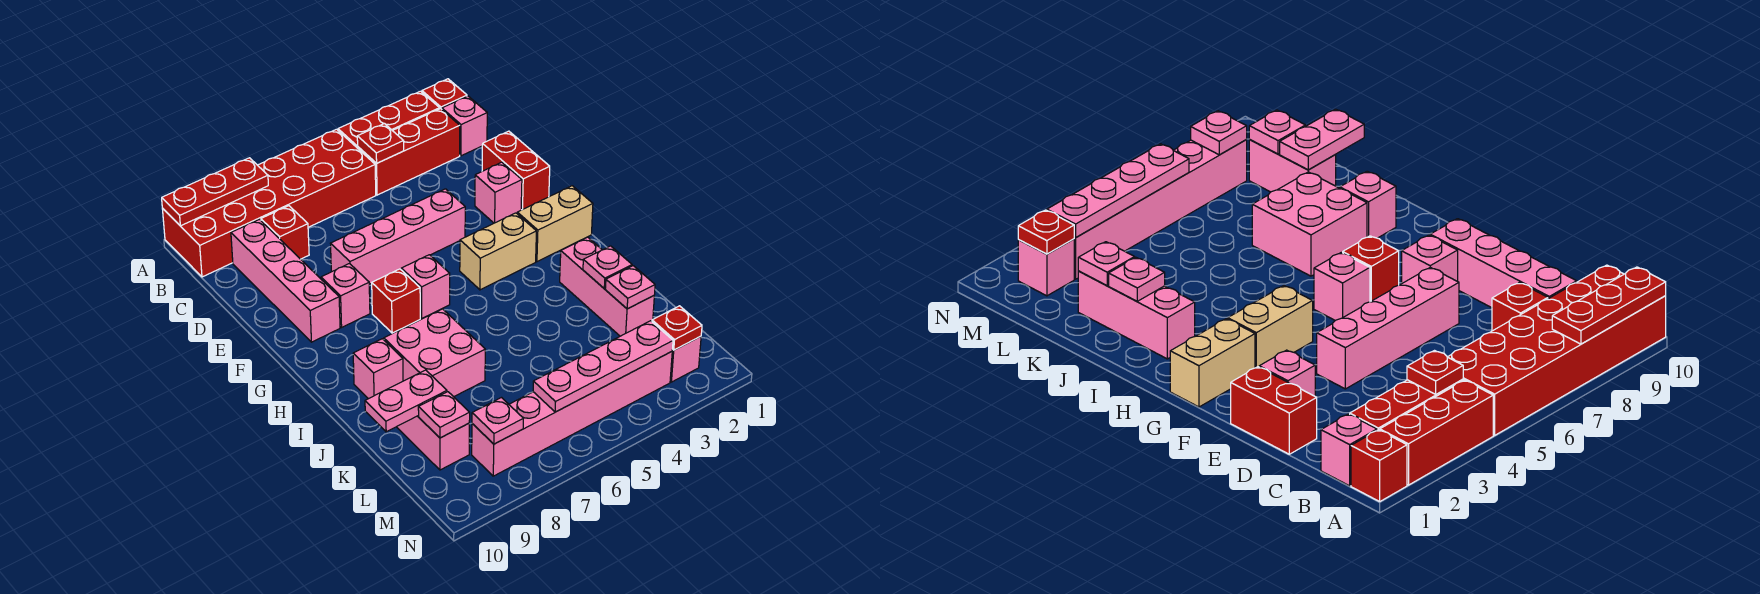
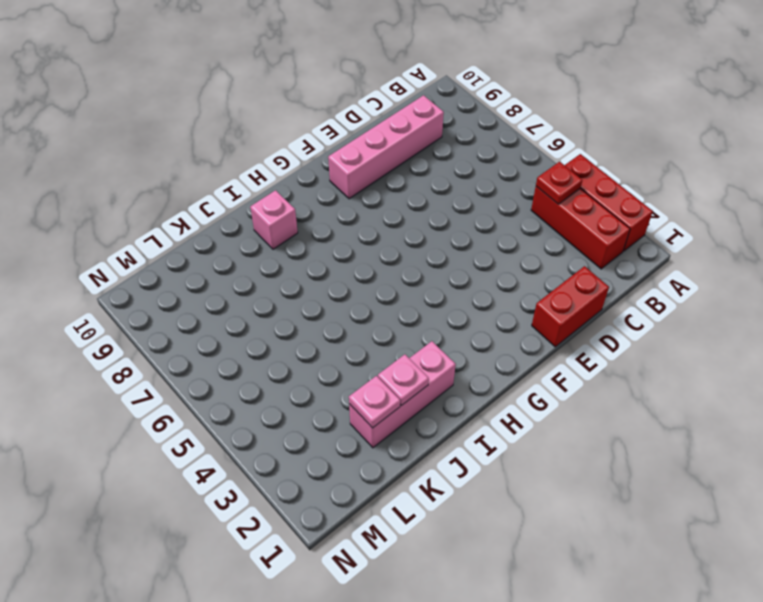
none -> red 1x1 brick [422,79,467,109]
none -> red 2x6 brick [162,129,376,277]
none -> pink 1x1 brick [442,96,487,156]
none -> red 1x1 brick [261,206,309,259]

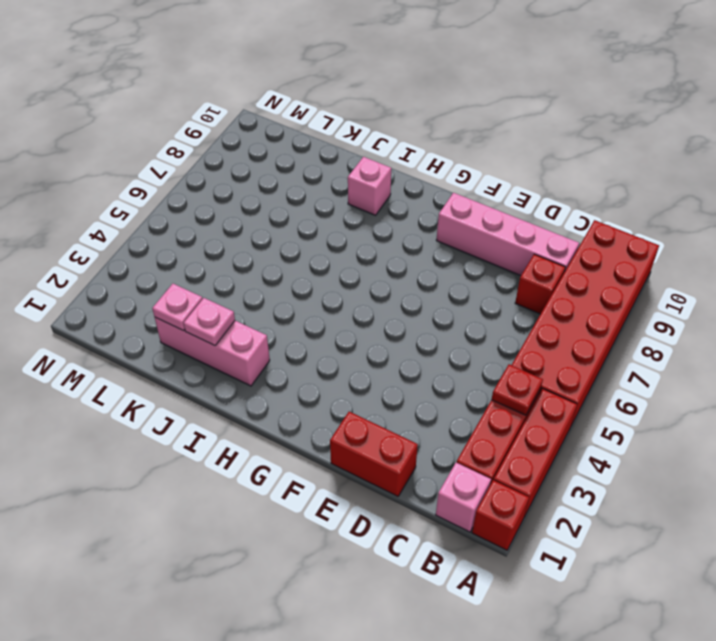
none -> pink 1x1 brick [475,162,522,223]
none -> pink 1x4 brick [330,189,465,284]
none -> pink 1x1 brick [321,264,370,327]
none -> tan 1x2 brick [517,186,593,262]

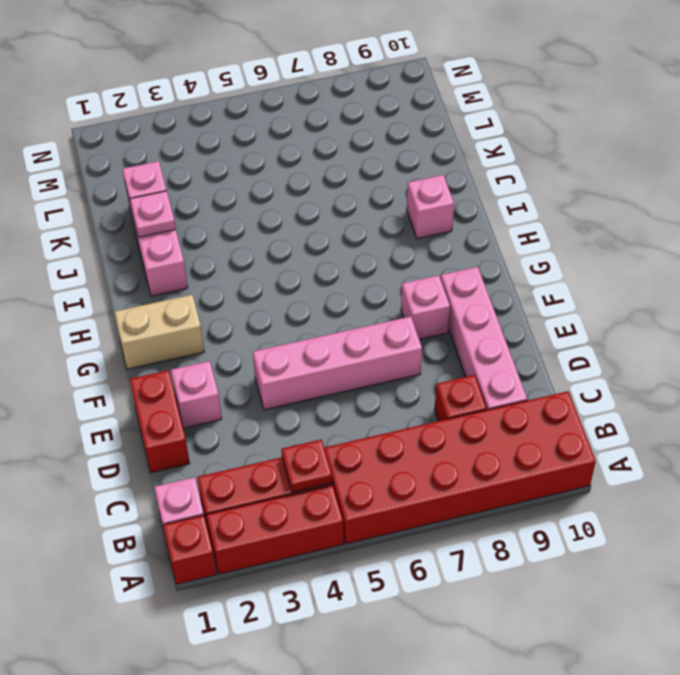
none -> tan 1x2 brick [460,213,536,290]
none -> pink 1x1 brick [401,255,450,318]
none -> red 1x1 brick [372,269,420,333]
none -> pink 2x2 brick [384,309,485,397]

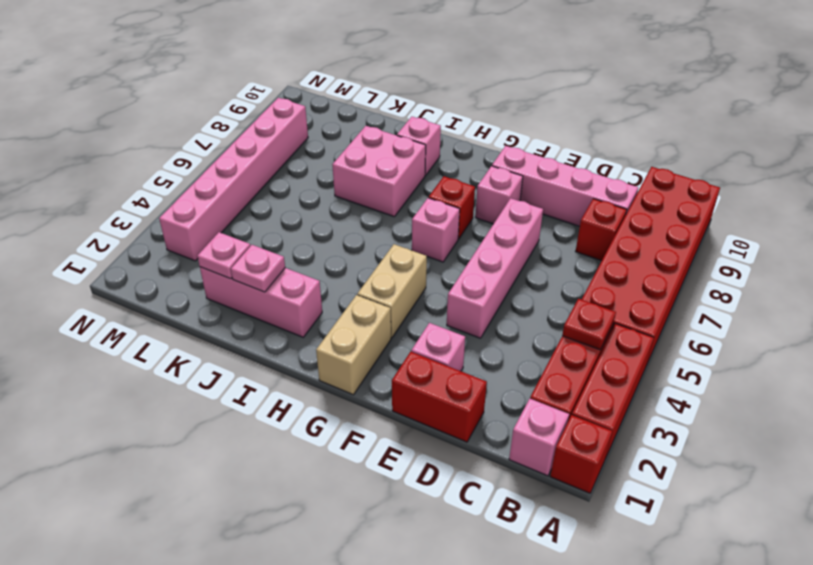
none -> pink 1x2 brick [397,415,469,470]
none -> pink 1x1 brick [670,336,701,382]
none -> red 1x3 plate [162,158,268,226]
none -> pink 1x2 plate [365,370,447,432]

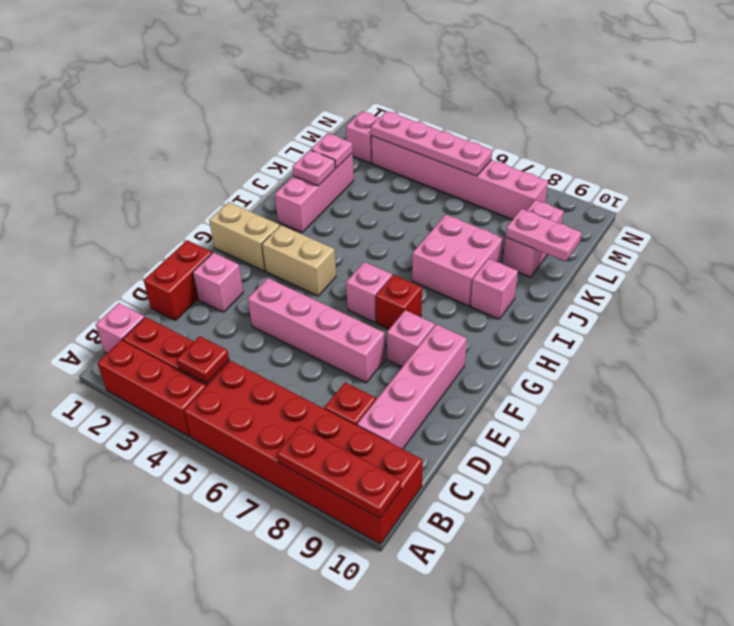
none -> red 1x1 brick [422,79,467,109]
none -> pink 1x1 plate [418,392,470,438]
none -> red 1x1 plate [652,306,702,350]
none -> pink 1x1 plate [472,398,523,444]

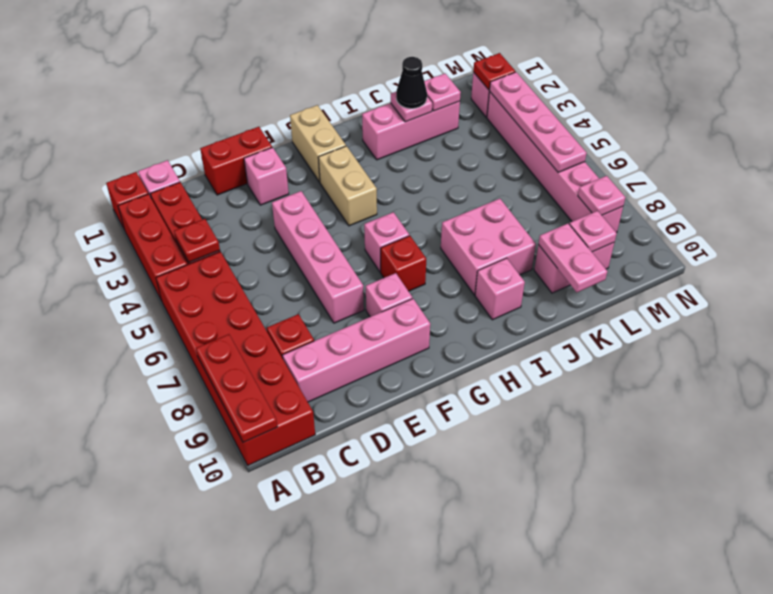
black 1x1 cone [396,57,427,109] -> none

